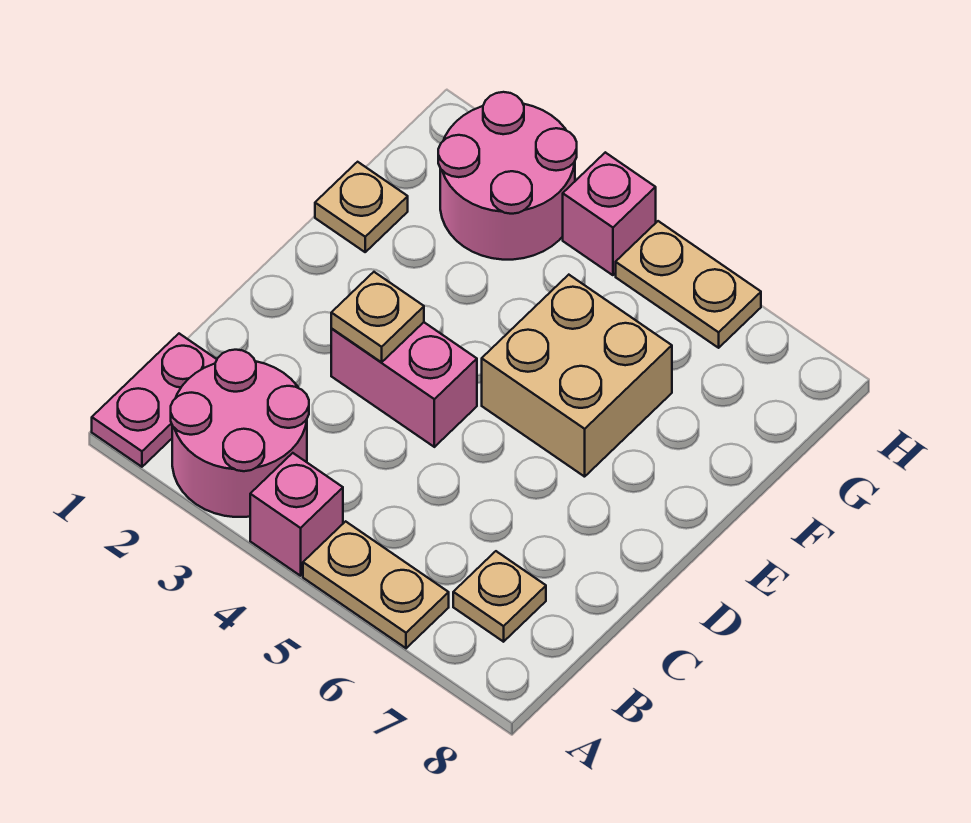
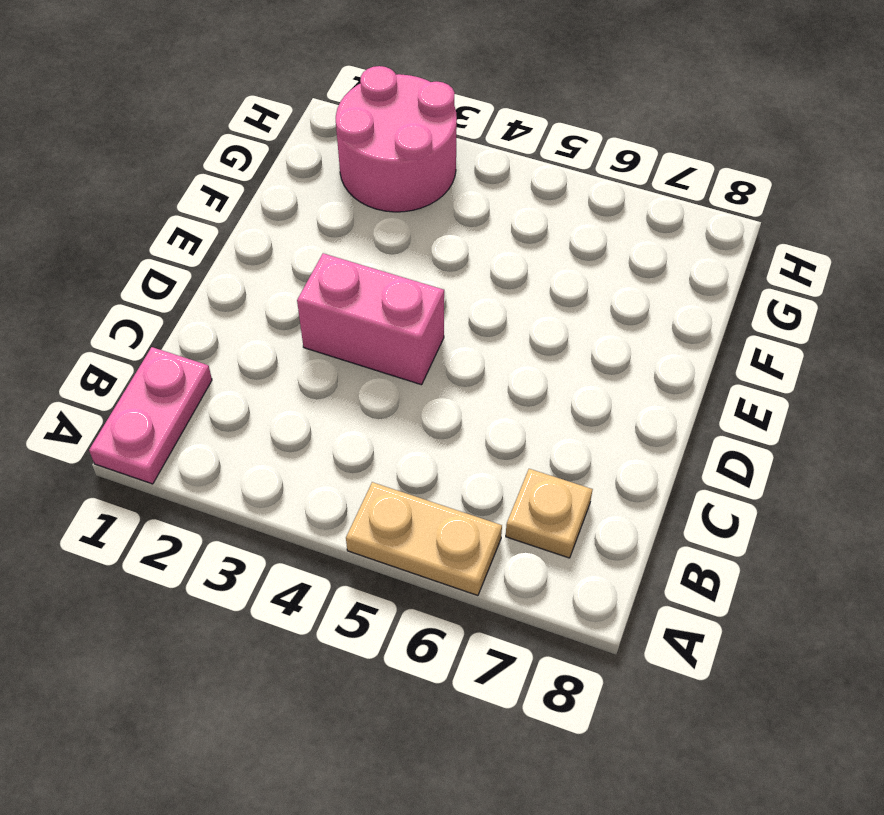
none -> pink 2x2 round brick [171,350,309,517]
none -> pink 1x1 brick [250,453,343,576]
none -> tan 2x2 brick [482,275,672,477]

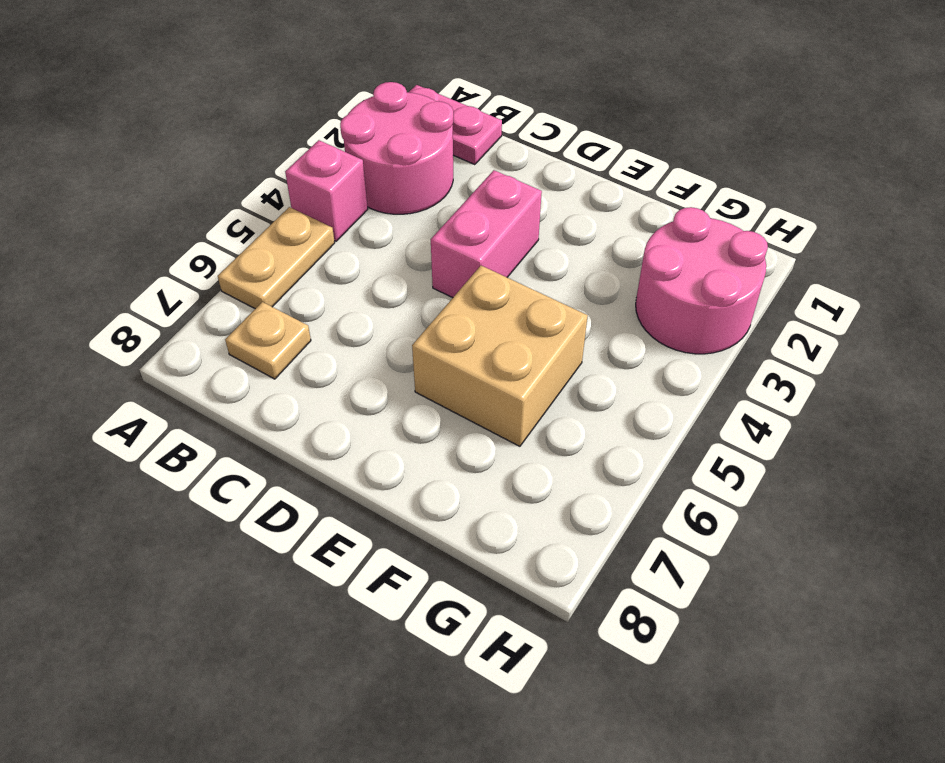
none -> tan 1x1 plate [315,162,408,252]
none -> pink 1x1 brick [563,152,656,275]
none -> tan 1x2 plate [616,221,761,348]

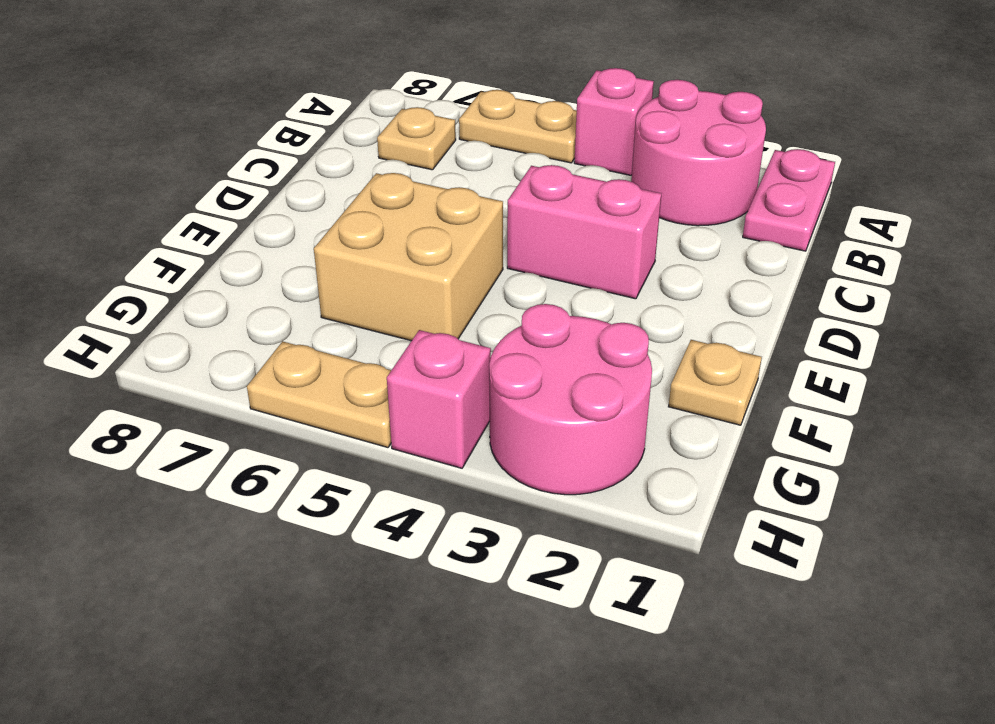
none -> tan 1x1 plate [331,272,424,362]

